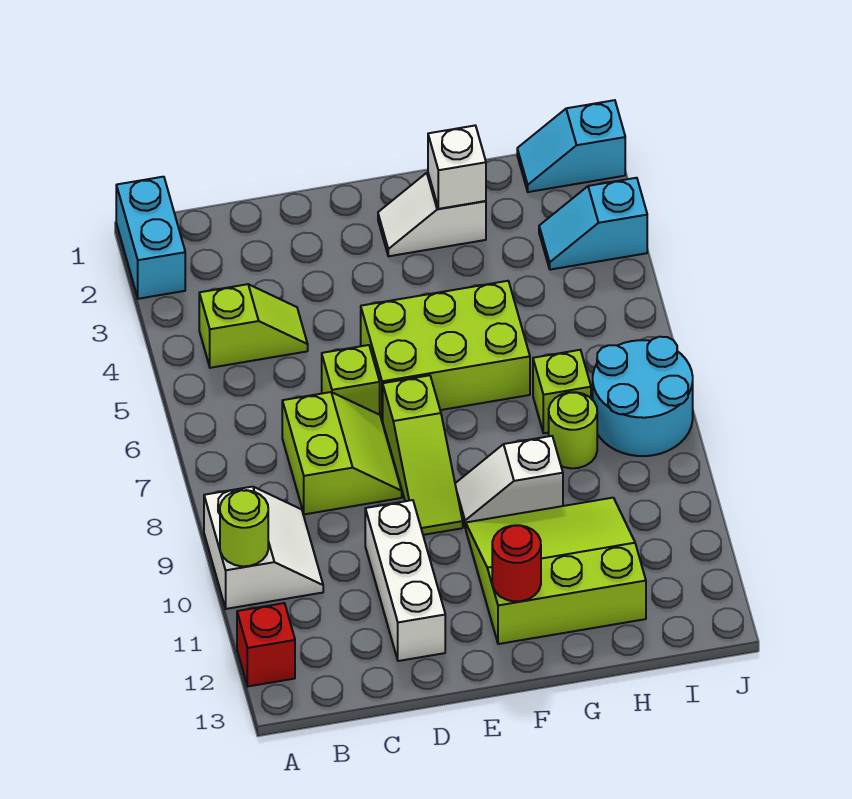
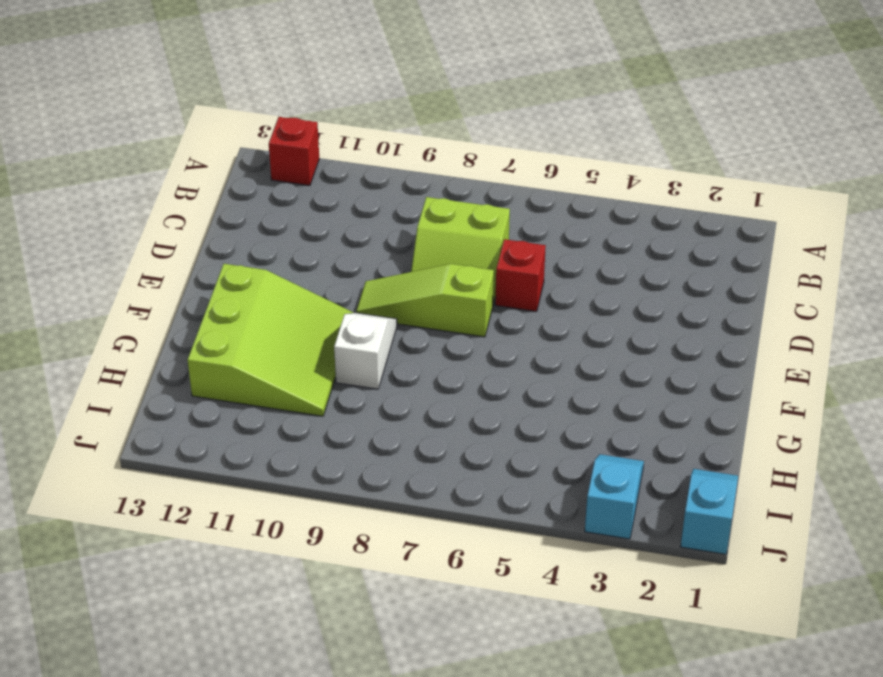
red 1x1 brick [495,239,546,311] -> lime 1x1 brick [322,345,380,415]
none -> cyan 1x2 brick [116,177,185,299]
none -> white 2x2 slope [204,487,323,609]
none -> lime 1x2 slope [199,284,308,368]

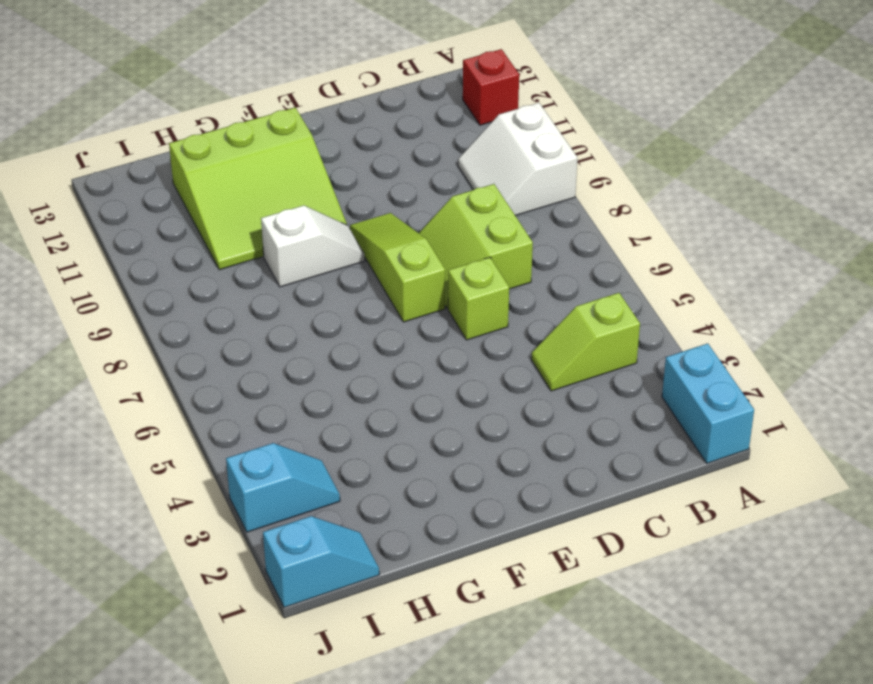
none -> white 1x3 brick [365,500,445,661]
none -> lime 2x3 brick [361,281,530,420]
none -> white 1x2 slope [378,173,486,256]

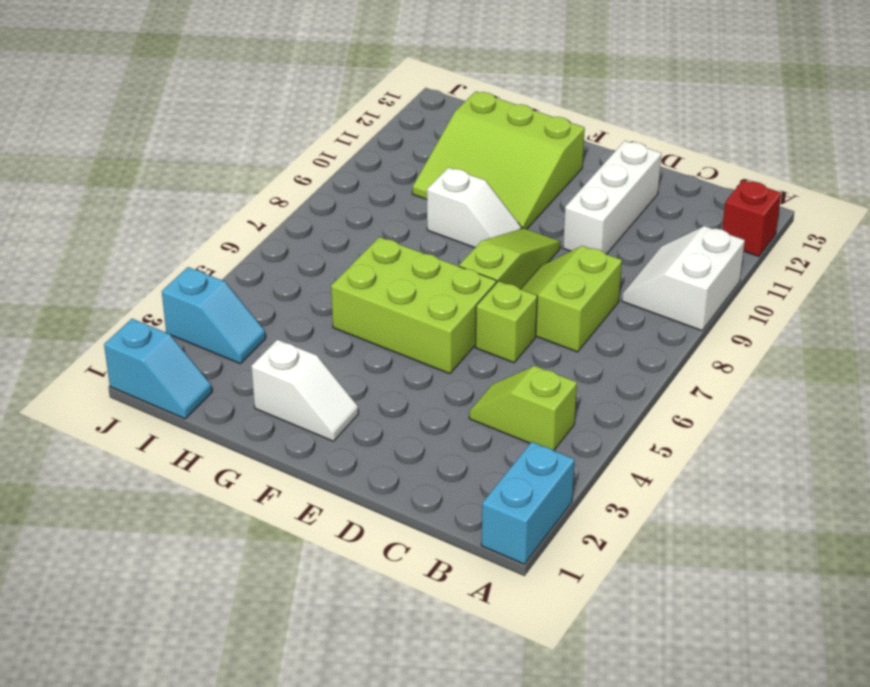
none -> lime 1x1 brick [533,350,591,433]
none -> lime 1x1 round brick [549,392,597,468]
none -> cyan 2x2 round brick [593,337,693,456]

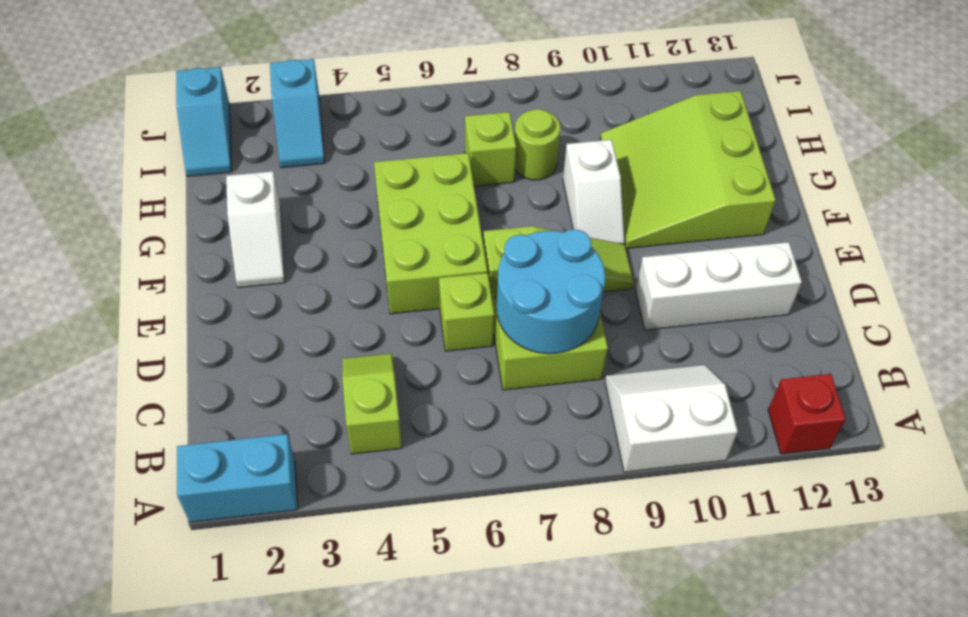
cyan 2x2 round brick [497,229,605,354] -> cyan 2x2 round brick moved to [593,337,693,456]
none -> lime 1x1 round brick [220,490,268,566]
none -> red 1x1 round brick [492,525,541,601]
none -> white 1x1 brick [428,126,486,209]

